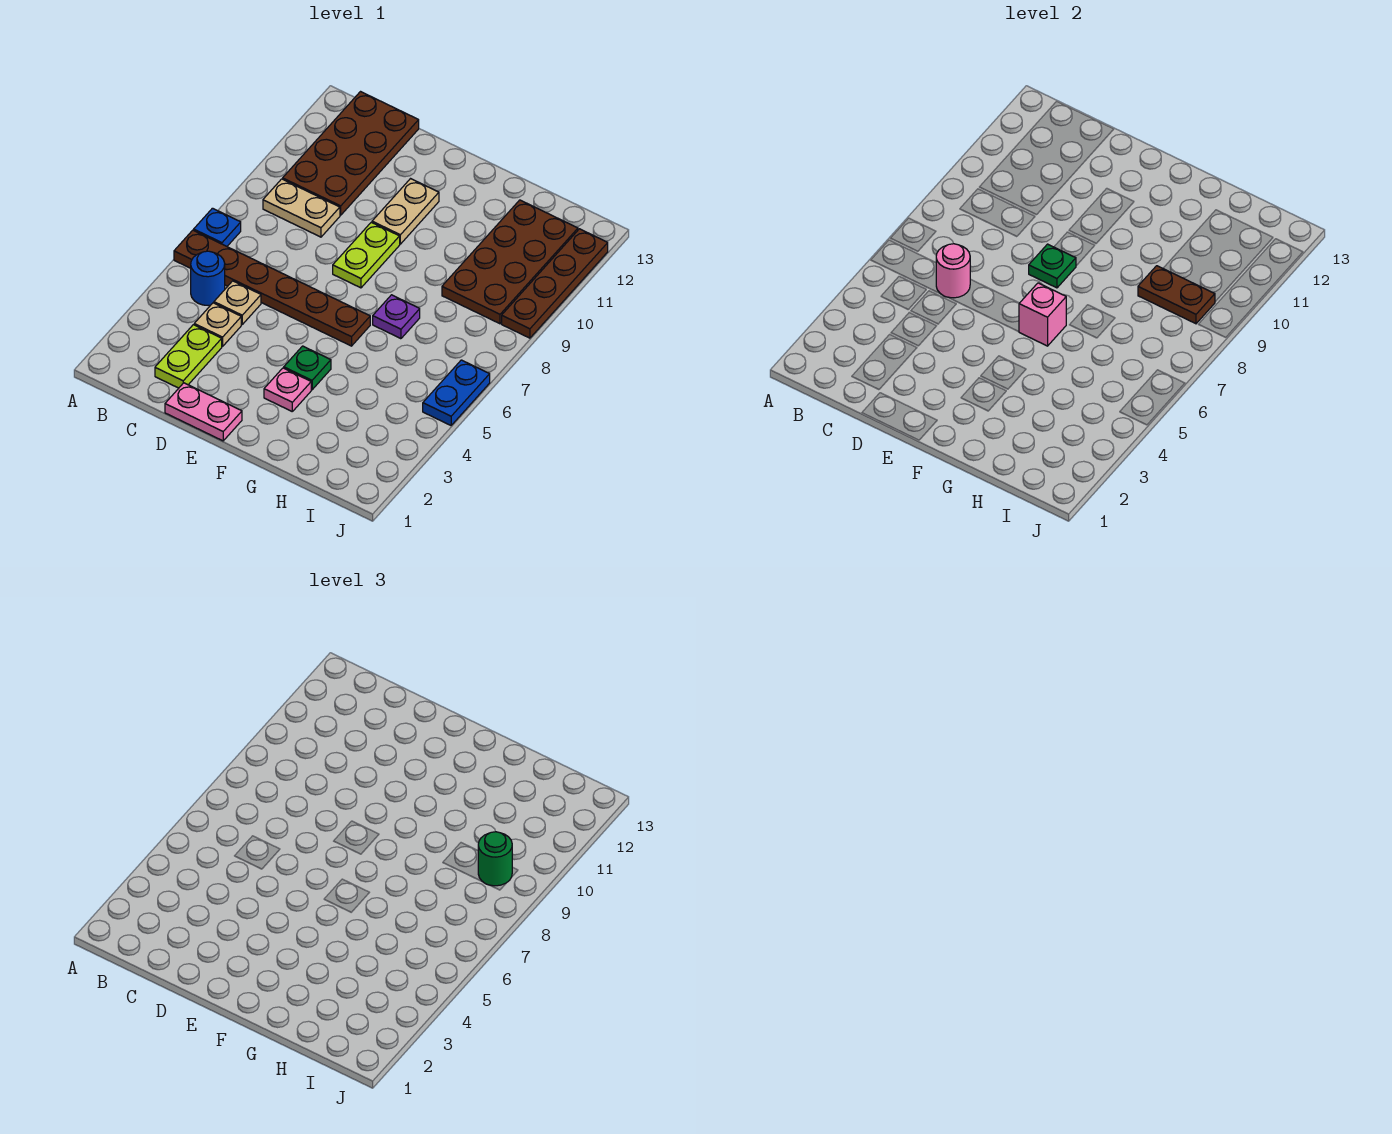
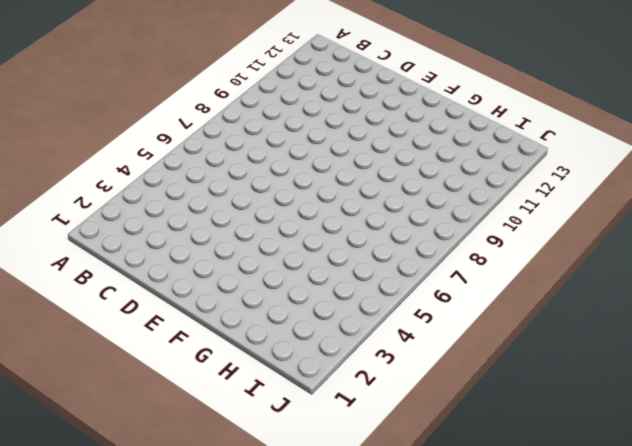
none -> brown 1x6 plate [174,230,370,346]
none -> blue 1x1 plate [194,208,241,246]
none -> blue 1x1 round brick [191,251,225,306]

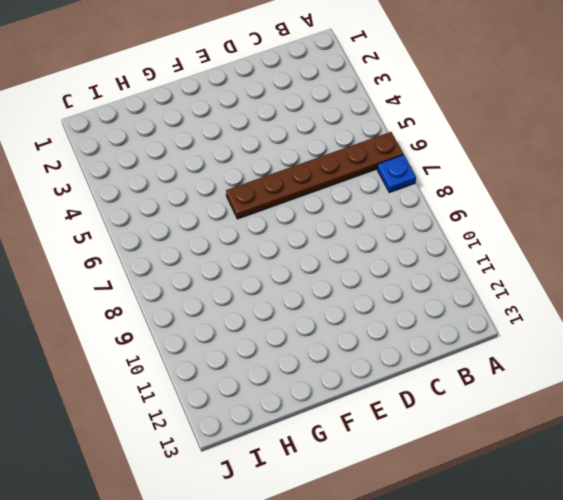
none -> blue 1x1 round brick [191,251,225,306]
none -> tan 1x2 plate [263,179,340,237]
none -> brown 2x4 plate [283,92,419,215]

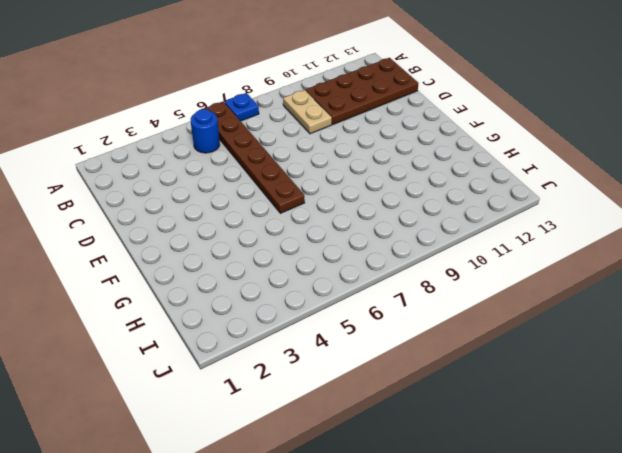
none -> lime 1x2 plate [155,325,222,388]
none -> tan 1x1 plate [194,303,241,346]
none -> tan 1x1 plate [214,281,261,324]

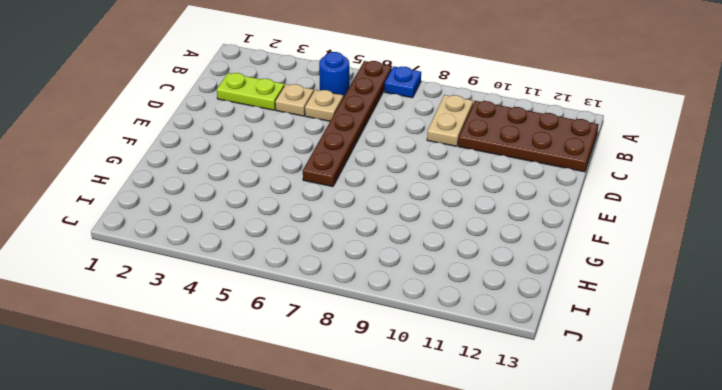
none -> pink 1x2 plate [165,383,242,441]
none -> lime 1x2 plate [333,222,400,288]
none -> tan 1x2 plate [372,179,439,244]

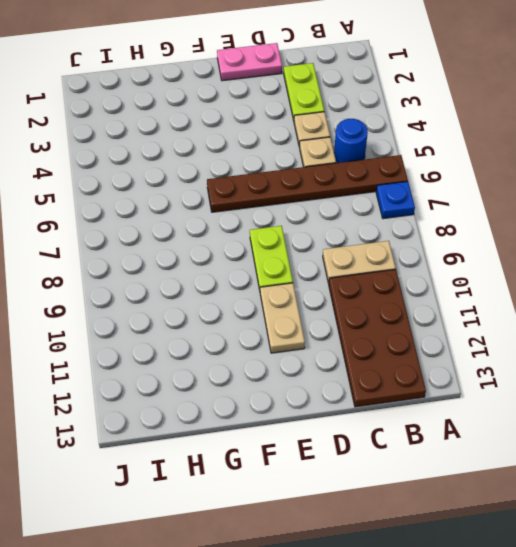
none -> pink 1x1 plate [264,368,311,411]
none -> green 1x1 plate [284,346,331,390]
none -> purple 1x1 plate [373,295,420,339]

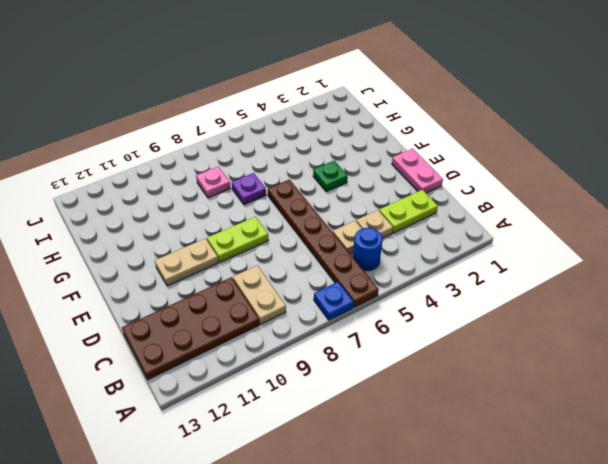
pink 1x1 plate [196,167,230,198] -> pink 1x1 plate moved to [264,368,311,411]
none -> brown 2x4 plate [442,200,578,324]
none -> blue 1x2 plate [423,360,490,425]
none -> brown 1x4 plate [502,229,608,338]

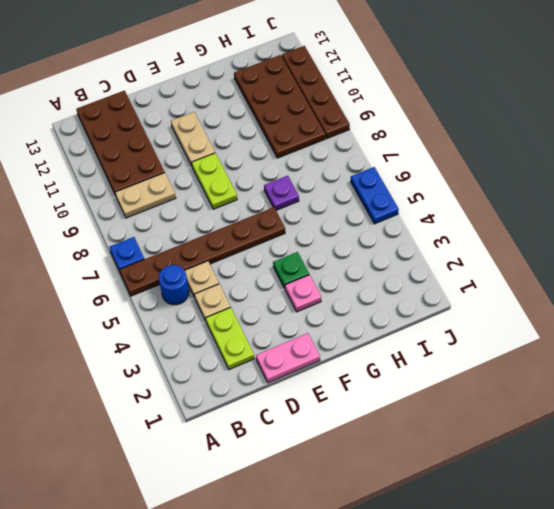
none -> pink 1x1 round brick [936,244,970,298]
none -> green 1x1 plate [1029,244,1076,288]
none -> pink 1x1 brick [1019,283,1066,346]

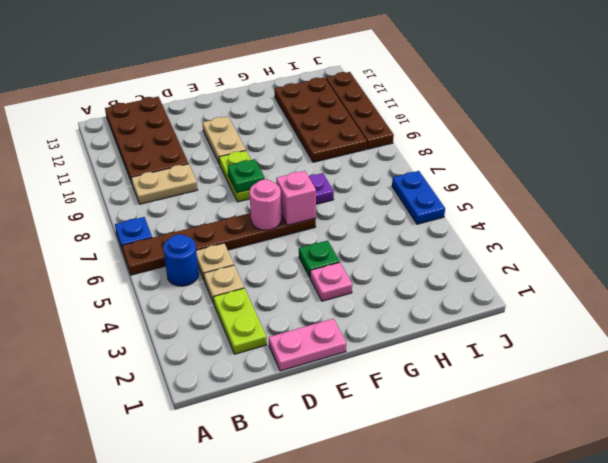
pink 1x1 round brick [249,180,281,230] -> pink 1x1 round brick moved to [936,244,970,298]
none -> brown 1x2 plate [1138,266,1215,324]
none -> green 1x1 round brick [478,832,512,886]

